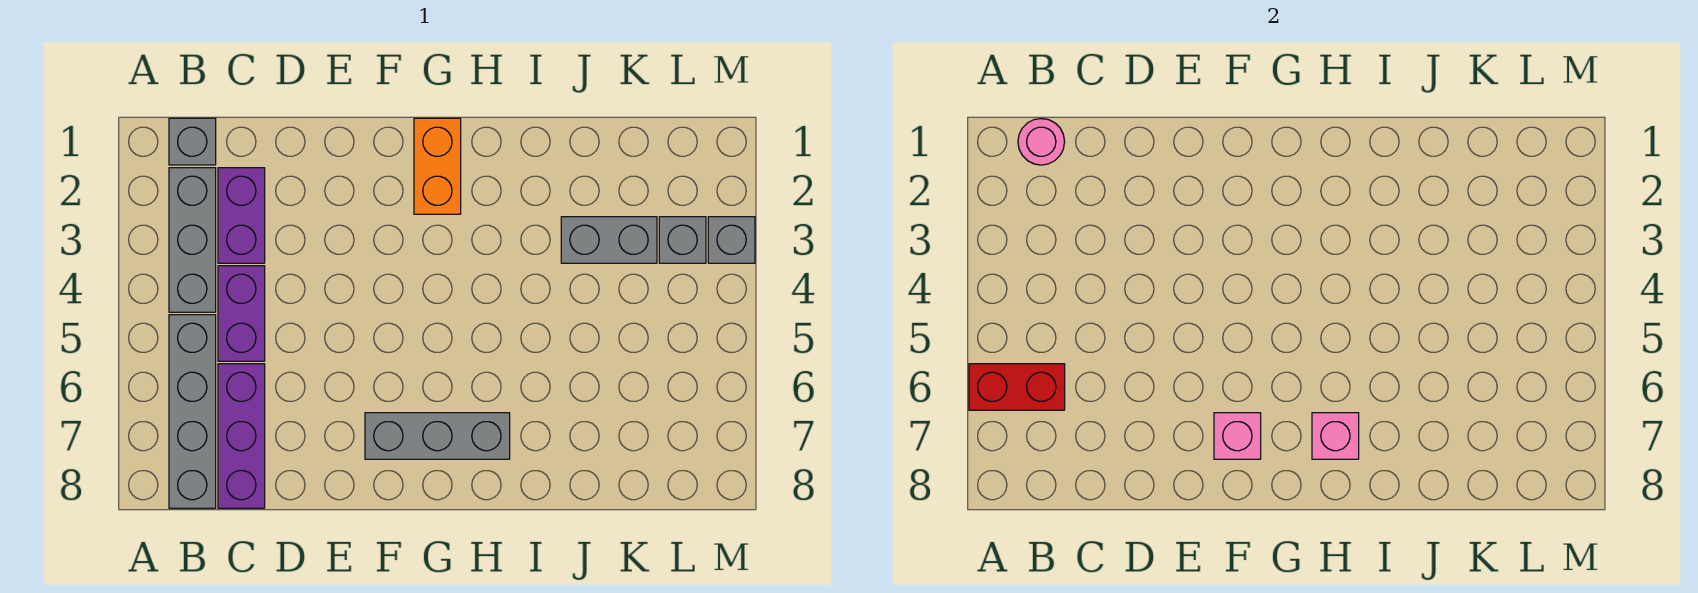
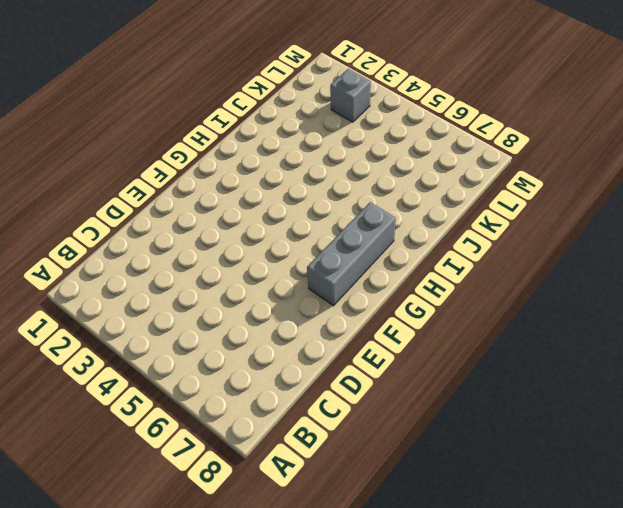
none -> grey 1x1 brick [169,118,216,165]
none -> grey 1x3 brick [169,168,216,312]
none -> grey 1x4 brick [169,315,216,508]

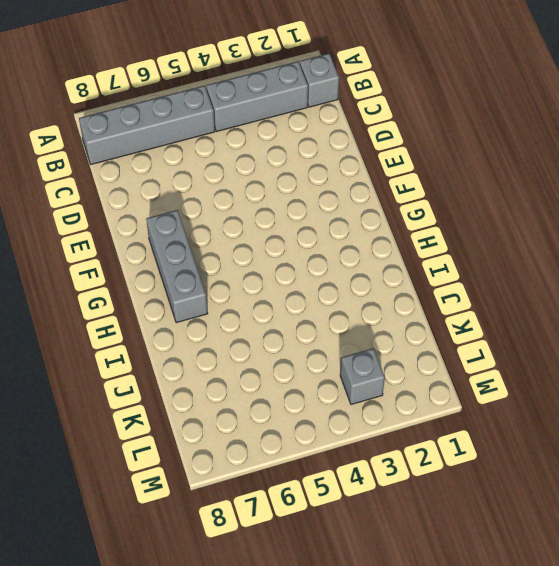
none -> purple 1x2 brick [218,168,265,263]
none -> purple 1x2 brick [218,266,265,361]
none -> purple 1x3 brick [218,364,265,508]

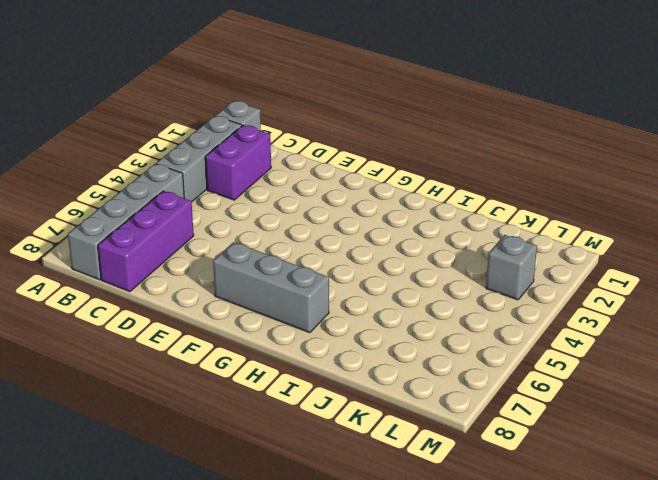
none -> purple 1x2 brick [218,266,265,361]
none -> orange 1x2 brick [414,118,461,214]
none -> grey 1x2 brick [561,217,657,263]

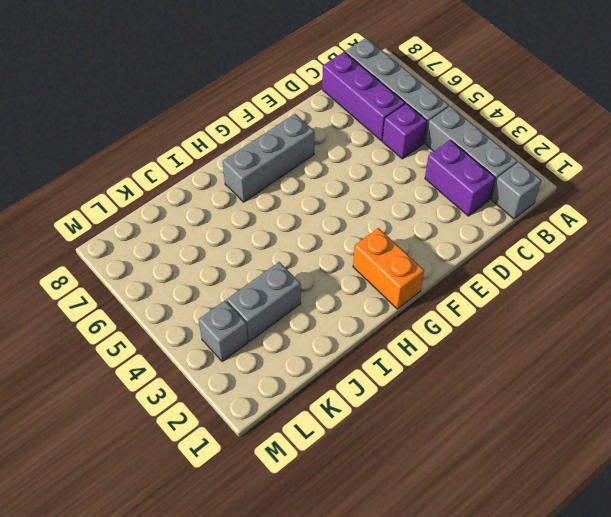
purple 1x1 brick [382,104,427,159] -> purple 1x2 brick [218,266,265,361]
none -> grey 1x1 brick [708,217,755,263]
none -> red 1x2 brick [969,364,1065,410]
none -> pink 1x1 round brick [1018,119,1065,165]

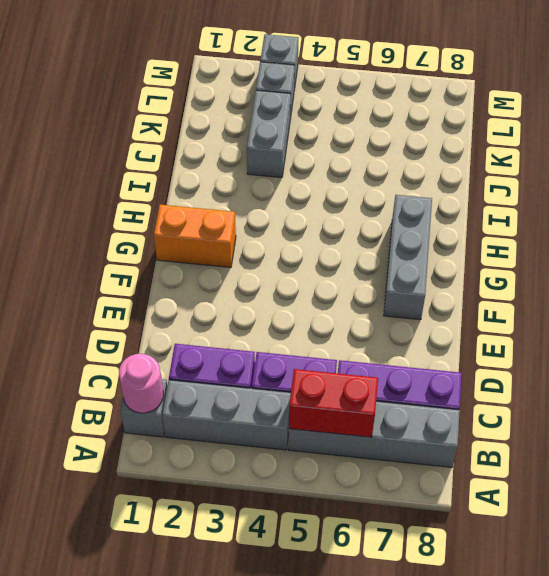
red 1x2 brick [289,369,378,437] -> red 1x2 brick turned to [969,364,1065,410]
none -> pink 1x1 brick [1214,413,1261,459]
none -> pink 1x1 brick [1312,413,1359,459]

